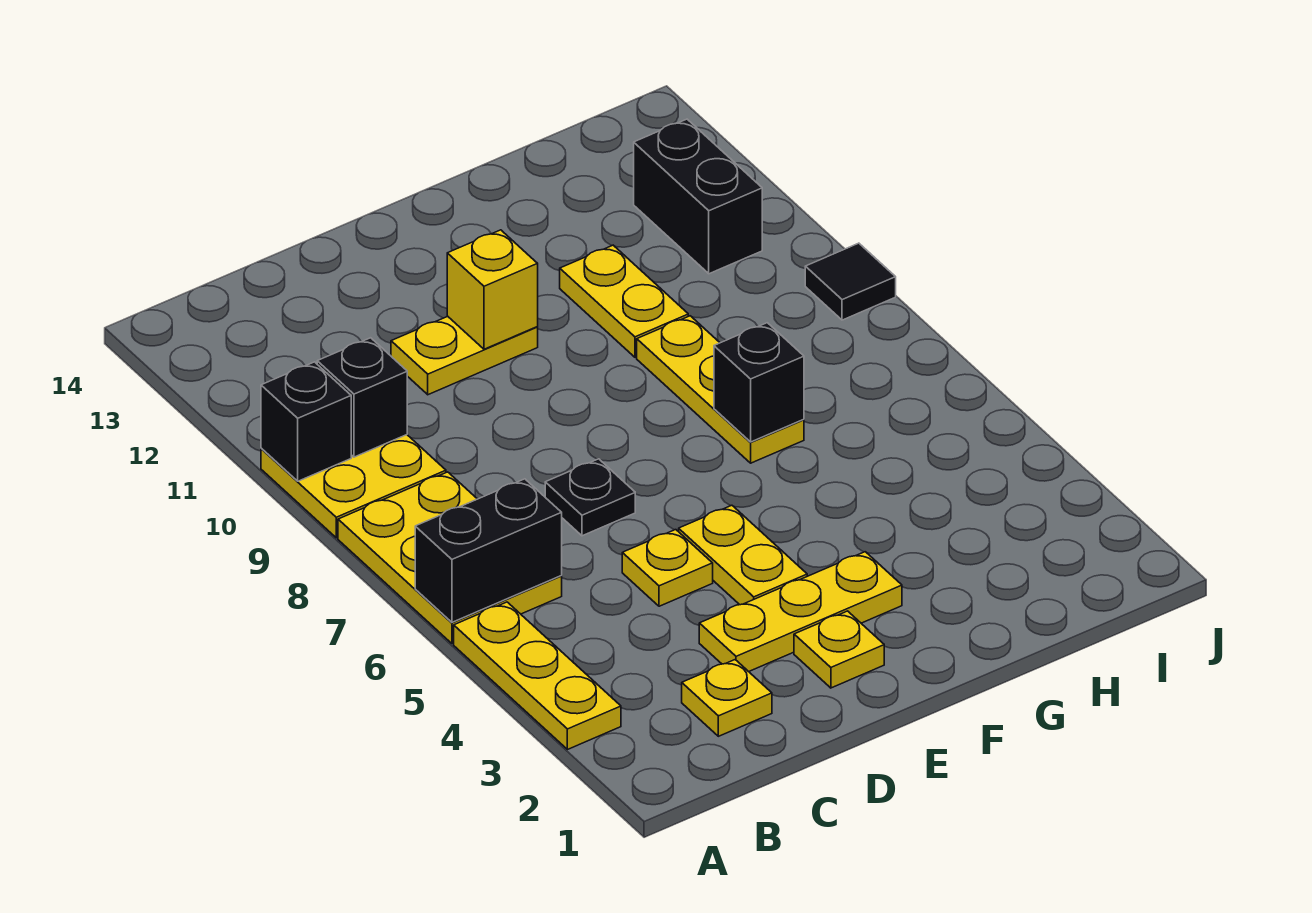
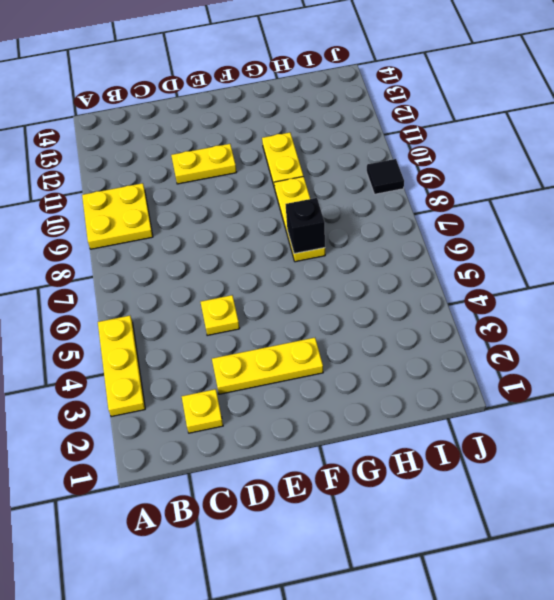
none -> yellow 2x3 plate [338,472,562,644]
none -> black 1x1 plate [545,459,635,536]
none -> yellow 1x1 plate [794,611,884,688]

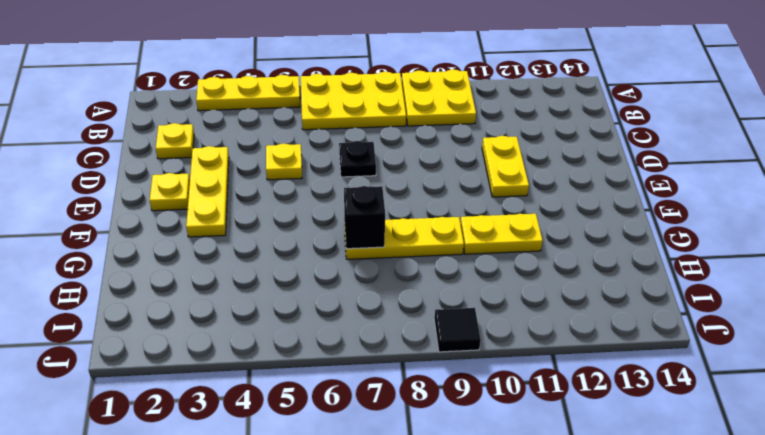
none -> yellow 1x2 plate [679,505,807,605]
none -> black 1x2 brick [634,119,762,274]
none -> black 1x2 brick [415,479,562,622]

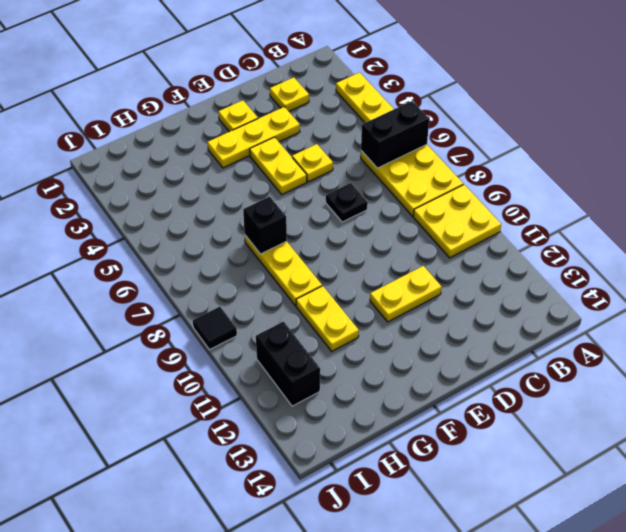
none -> black 1x1 brick [261,362,351,481]
none -> black 1x1 brick [317,338,407,457]
none -> yellow 1x1 brick [447,230,538,349]

